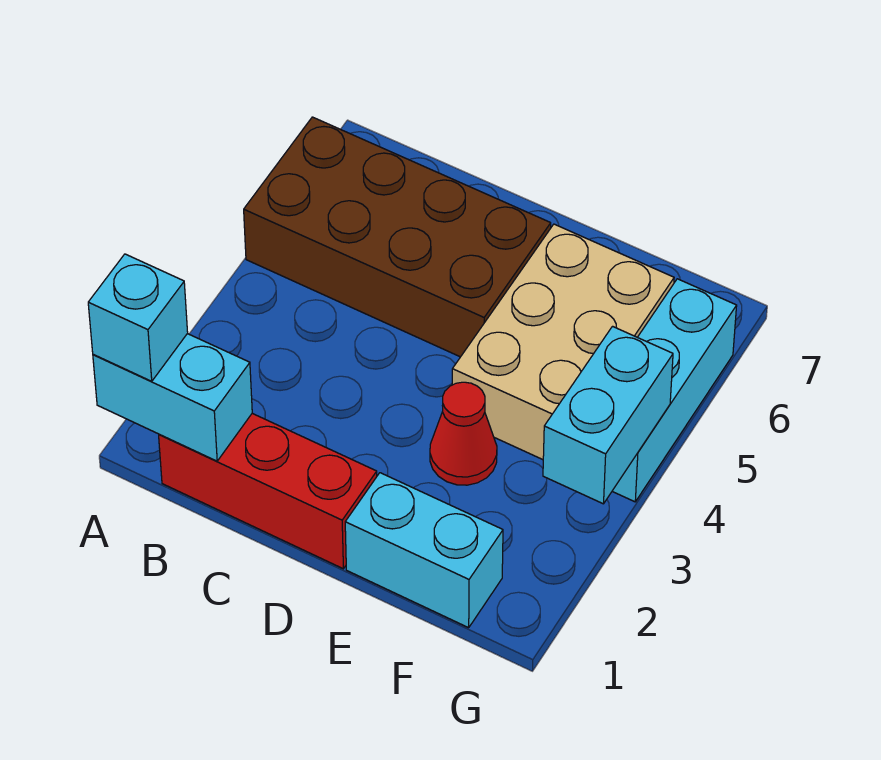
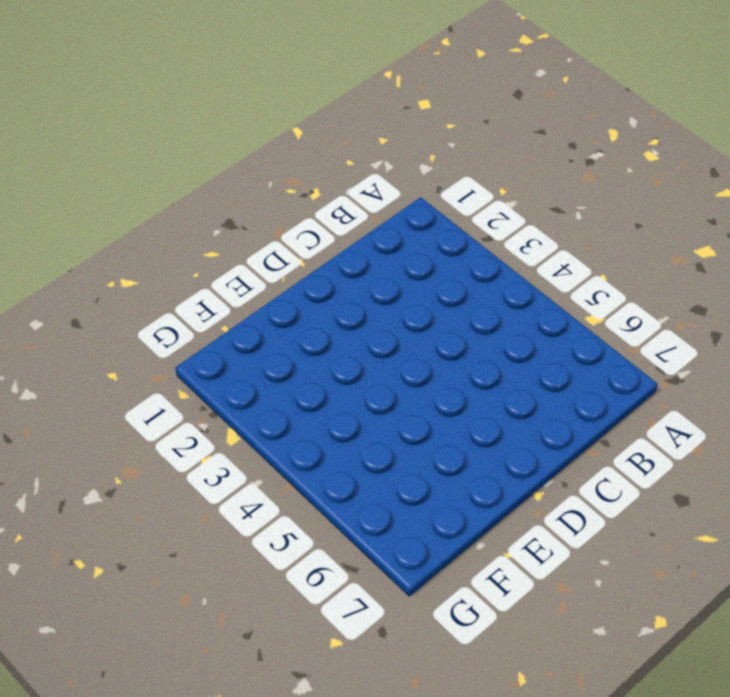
none -> brown 2x4 brick [244,117,551,357]
none -> red 1x3 brick [159,413,377,569]

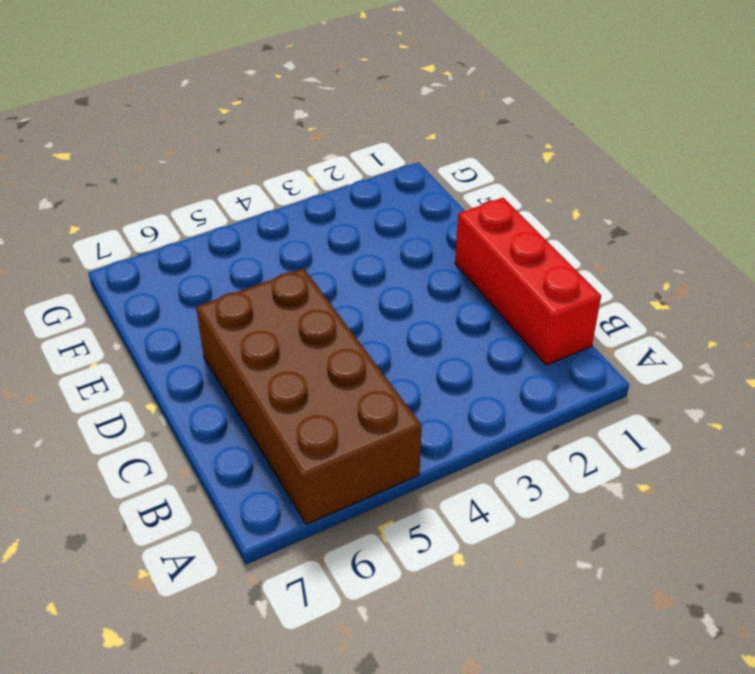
none -> cyan 1x2 brick [345,473,503,628]
none -> red 1x1 cone [430,382,497,485]

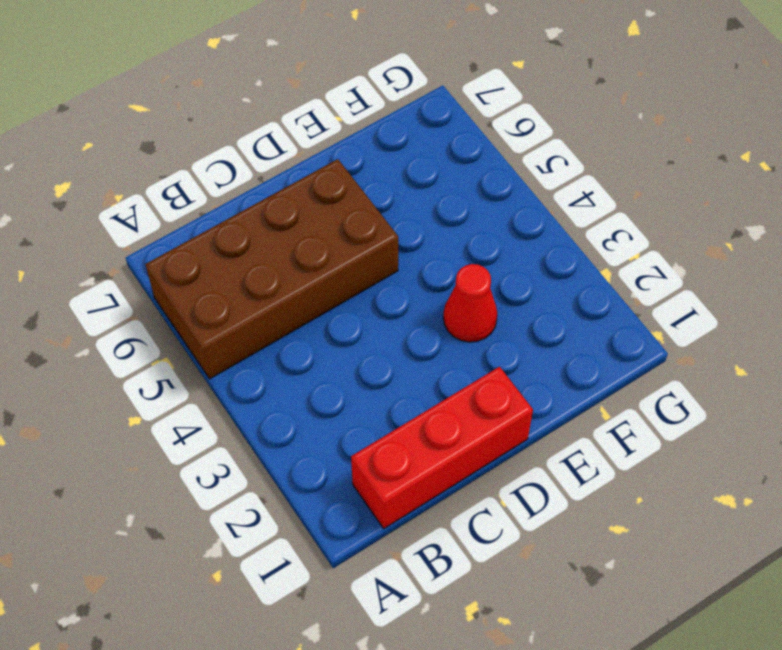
none -> cyan 1x2 brick [345,473,503,628]
none -> tan 2x3 brick [452,224,674,460]

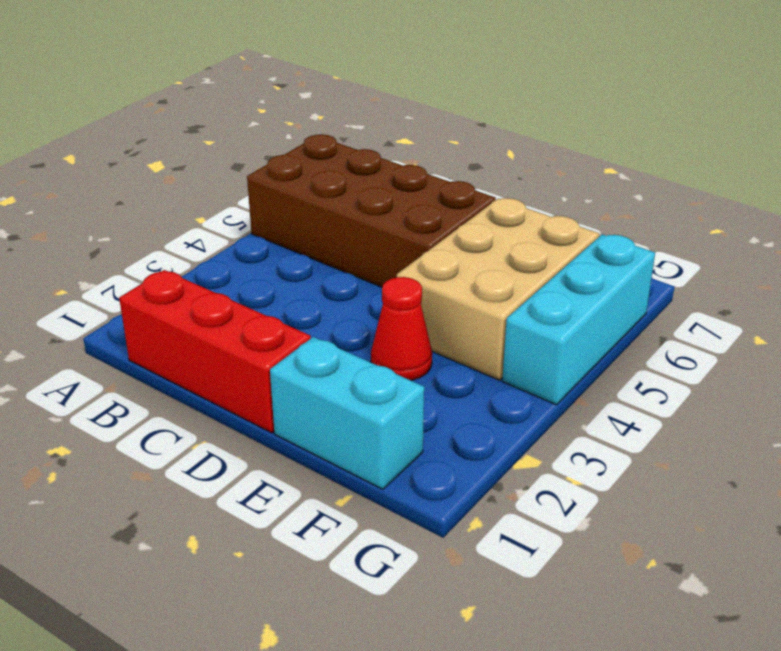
none -> cyan 1x2 brick [93,334,252,461]
none -> cyan 1x2 brick [543,326,673,504]

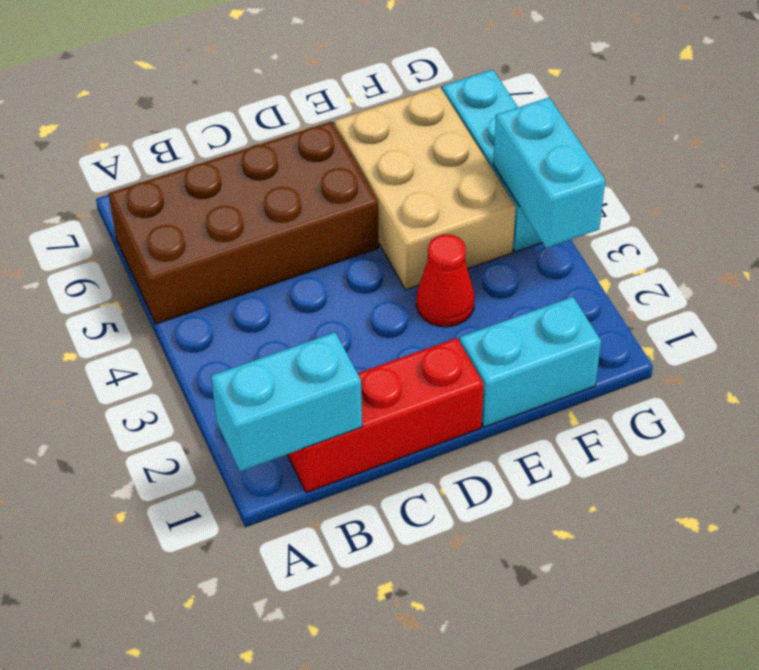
none -> cyan 1x1 brick [88,254,188,381]

